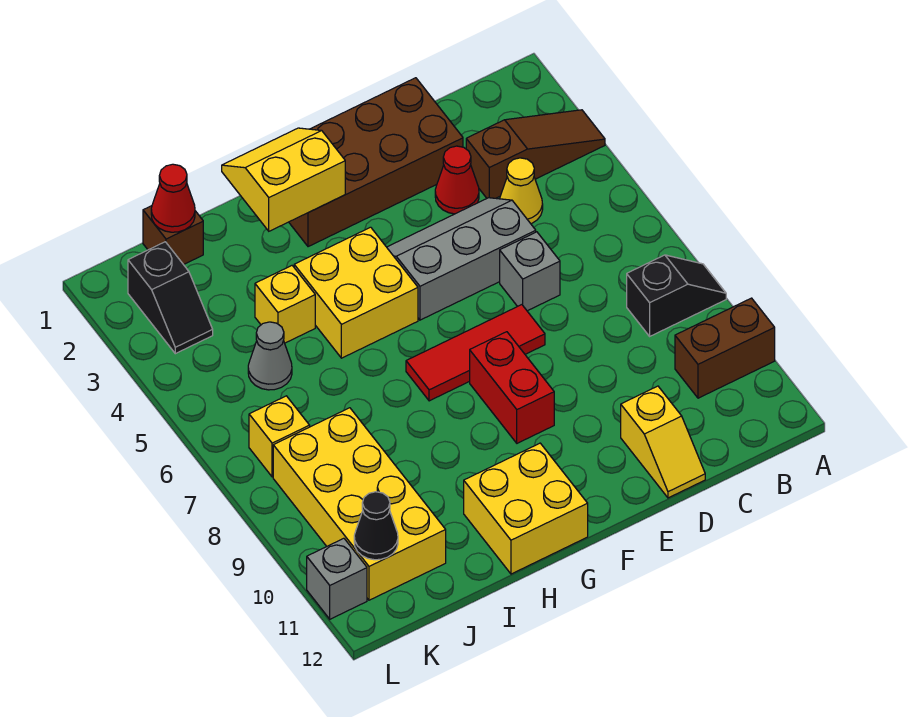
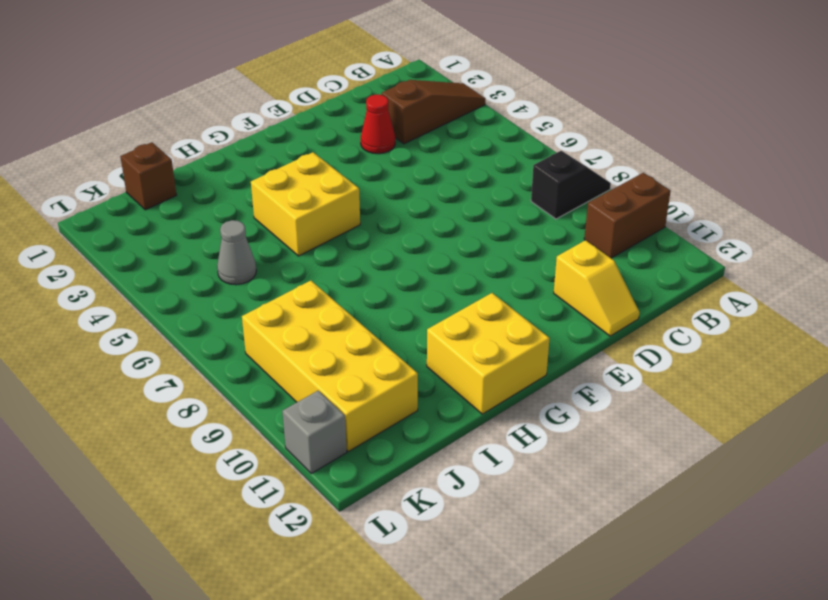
none -> yellow 1x1 cone [500,158,543,224]
none -> brown 2x4 brick [289,78,463,247]
none -> grey 2x3 slope [387,198,536,320]

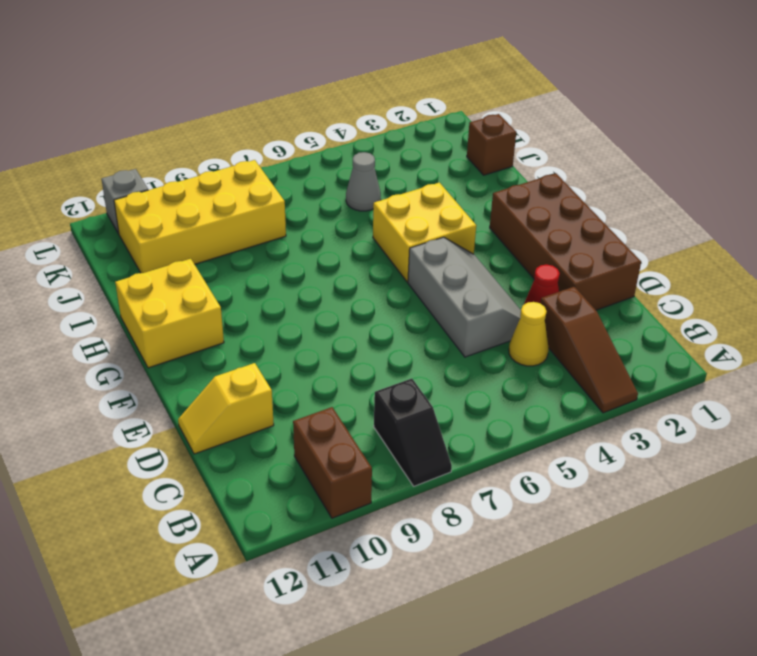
none -> grey 1x1 brick [500,232,560,311]
none -> red 1x3 tile [406,305,545,401]
none -> red 1x2 brick [470,332,554,443]

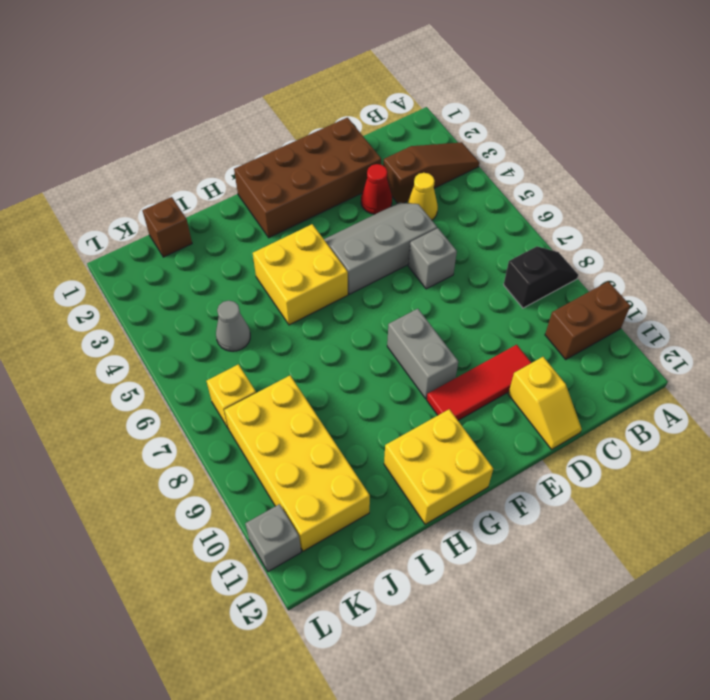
red 1x3 tile [427,345,531,420] -> red 1x3 tile moved to [406,305,545,401]
grey 1x2 brick [387,309,458,399] -> red 1x2 brick [470,332,554,443]
none -> yellow 1x1 brick [255,266,315,343]
none -> black 1x2 slope [128,242,213,354]
none -> yellow 2x2 slope [222,128,345,231]

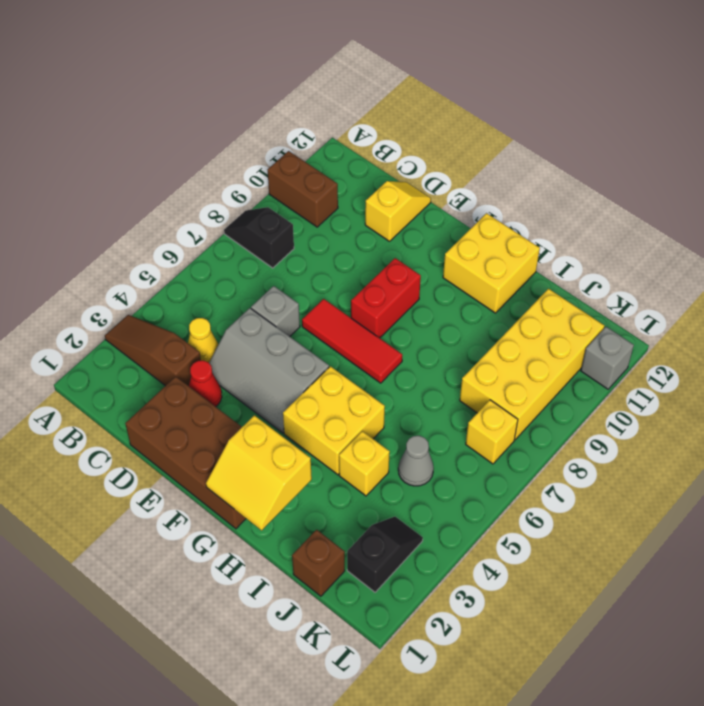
none -> red 1x1 cone [151,164,195,232]
none -> black 1x1 cone [354,492,398,560]

